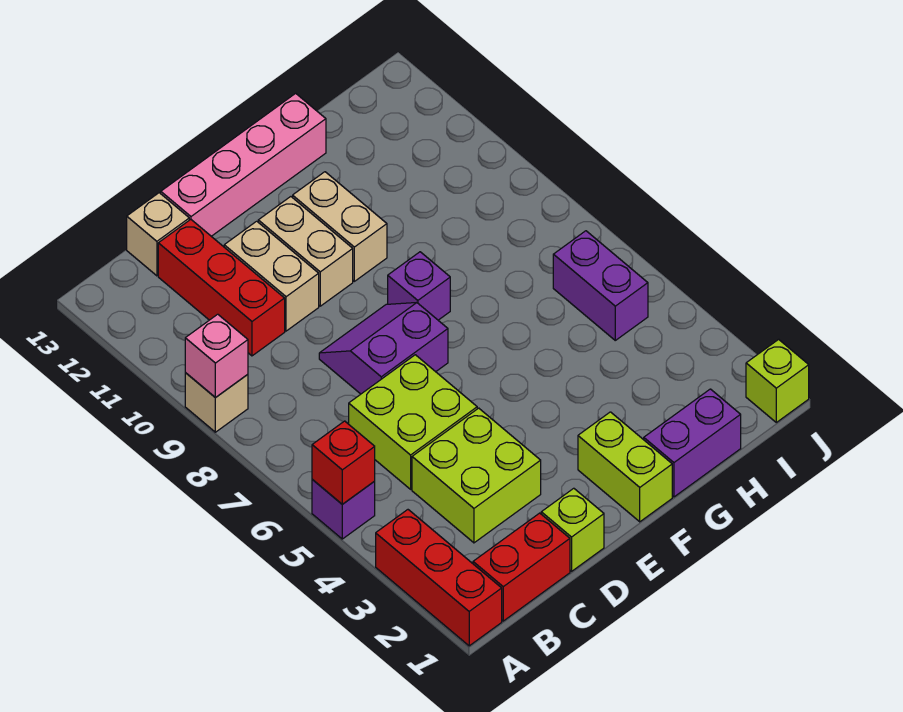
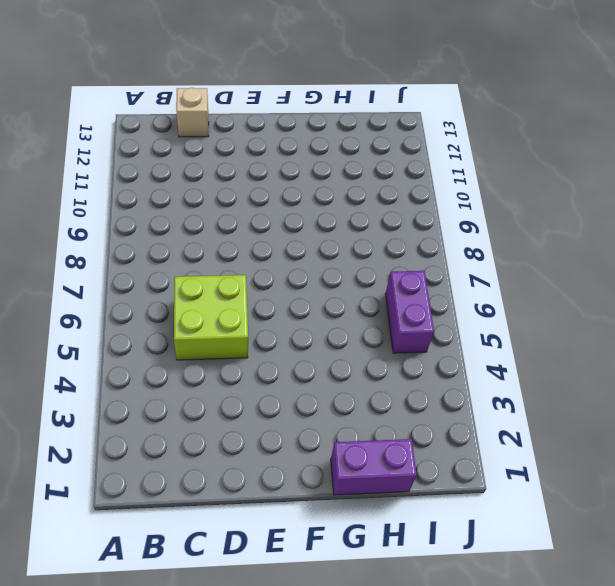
none -> red 1x3 brick [376,510,502,646]
none -> purple 1x1 brick [312,480,375,539]
none -> tan 1x1 brick [185,373,248,432]

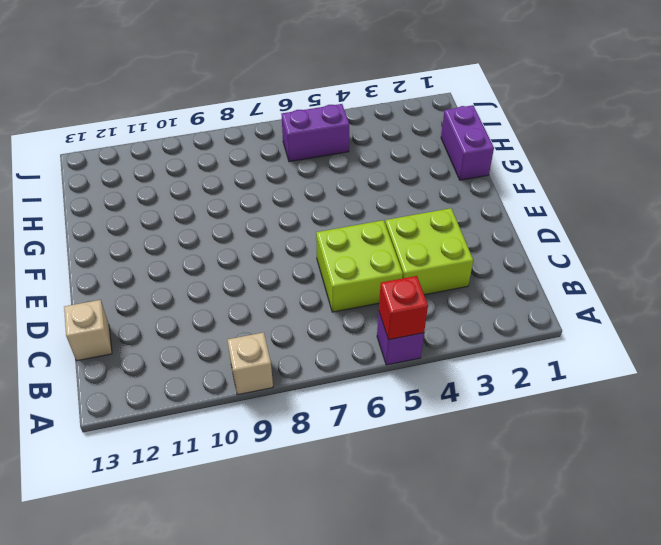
none -> red 1x3 brick [376,510,502,646]
none -> red 1x2 brick [473,513,570,621]
none -> red 1x3 brick [158,219,285,356]

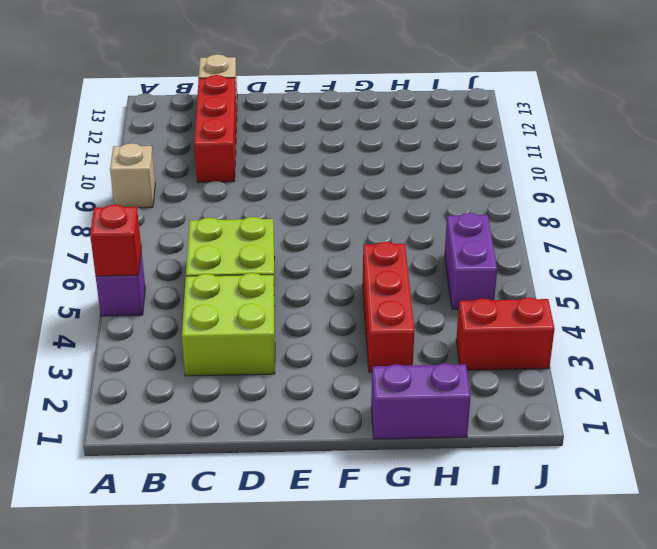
red 1x3 brick [363,242,414,372] -> red 1x3 brick moved to [376,510,502,646]
red 1x2 brick [456,297,555,370] -> red 1x2 brick moved to [473,513,570,621]
none -> lime 1x1 brick [541,488,604,571]
none -> purple 2x2 slope [319,303,448,394]
none -> tan 1x2 brick [224,221,319,331]

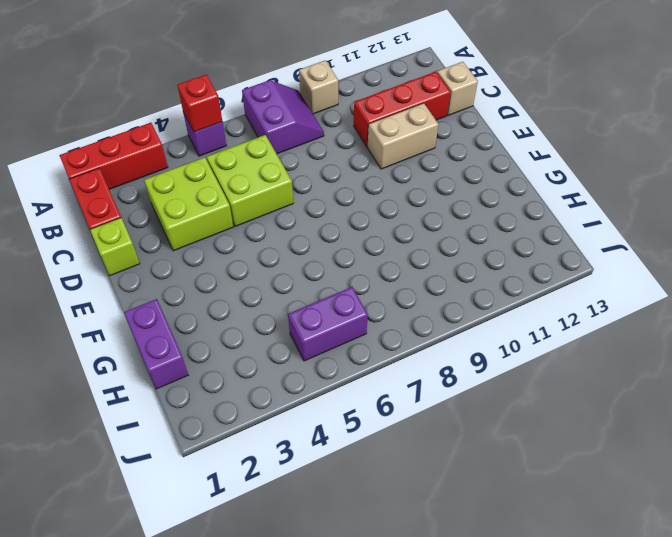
purple 2x2 slope [242,80,324,154] -> purple 2x2 slope moved to [319,303,448,394]
none -> pink 1x4 brick [161,93,326,236]
none -> tan 1x2 brick [258,197,353,306]
none -> lime 1x2 brick [578,412,672,522]

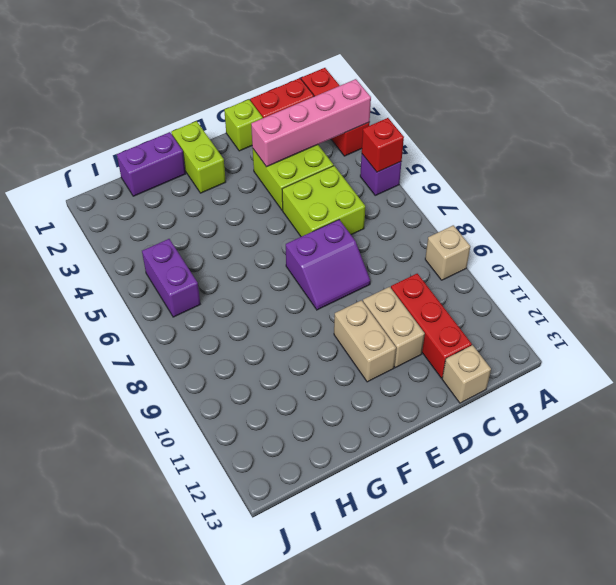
pink 1x4 brick [251,79,371,167] -> pink 1x4 brick moved to [161,93,326,236]
none -> purple 1x1 brick [388,252,450,320]
none -> tan 1x2 brick [293,172,387,281]
none -> lime 1x1 brick [746,339,809,422]

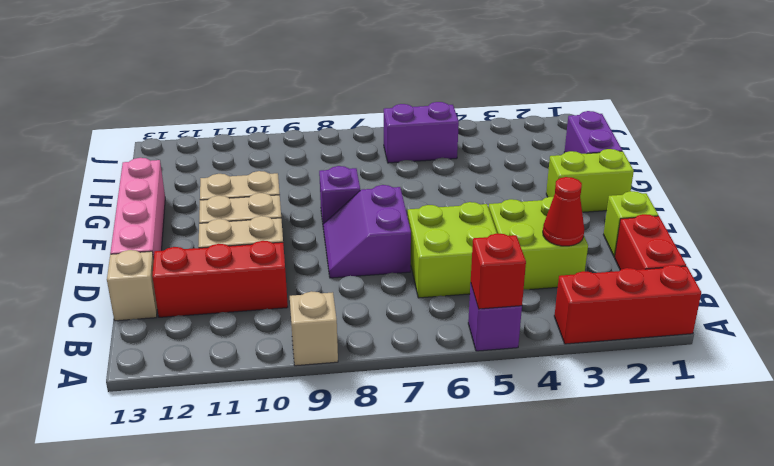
red 1x1 cone [543,177,584,246] -> none
none -> lime 1x1 brick [746,339,809,422]
none -> pink 1x1 brick [185,314,248,398]

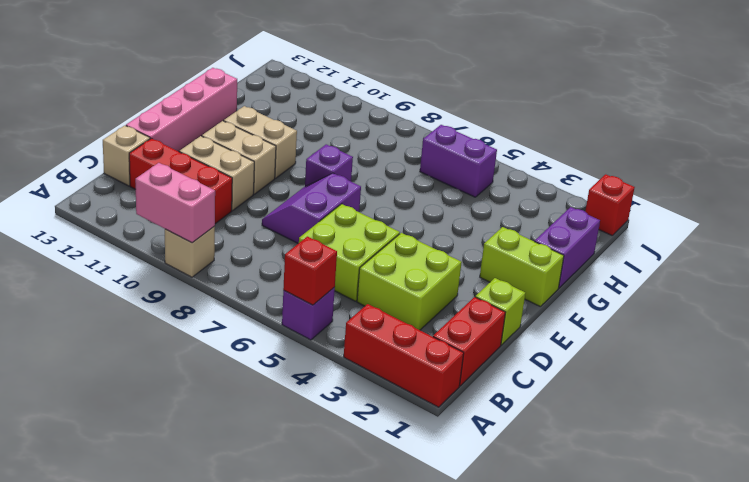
pink 1x2 brick [135,163,215,243] -> pink 1x1 brick [185,314,248,398]
red 1x1 brick [585,174,635,235] -> lime 1x1 brick [746,339,809,422]

